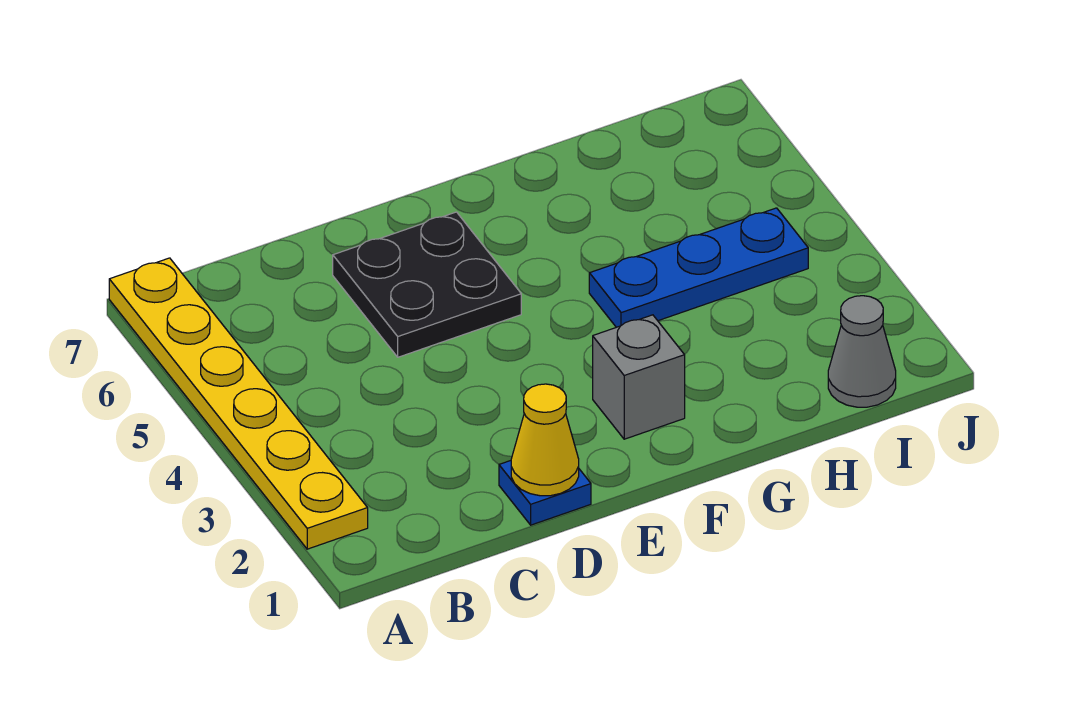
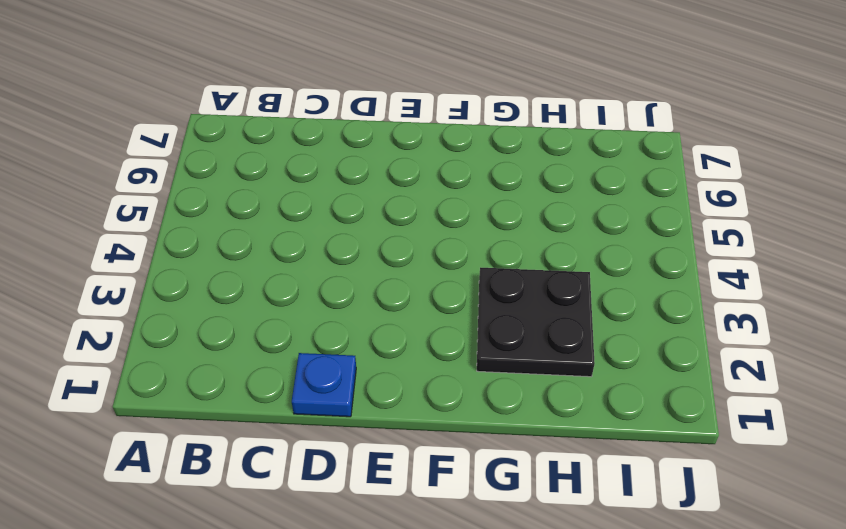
black 2x2 plate [477,268,595,377] -> black 2x2 plate moved to [333,212,521,357]
none -> yellow 1x6 plate [109,258,368,549]
none -> grey 1x1 brick [593,315,685,439]

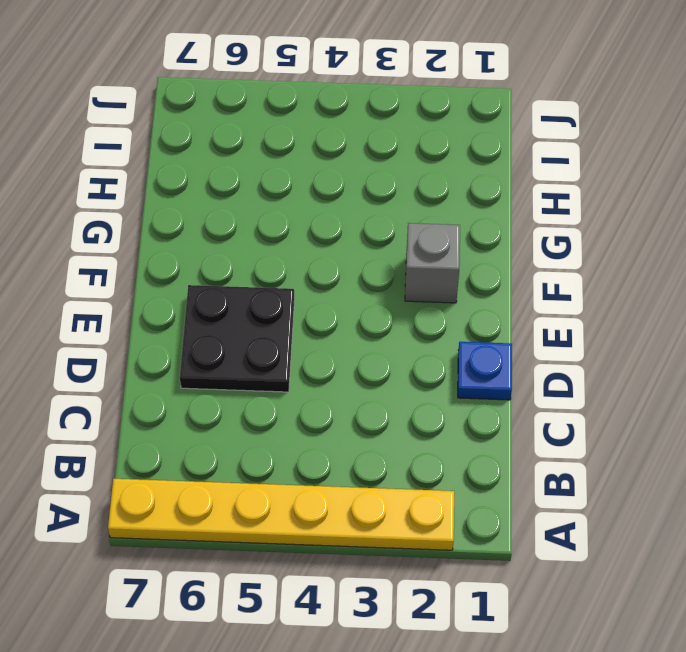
none -> blue 1x3 plate [589,208,808,327]
none -> grey 1x1 cone [828,296,896,407]

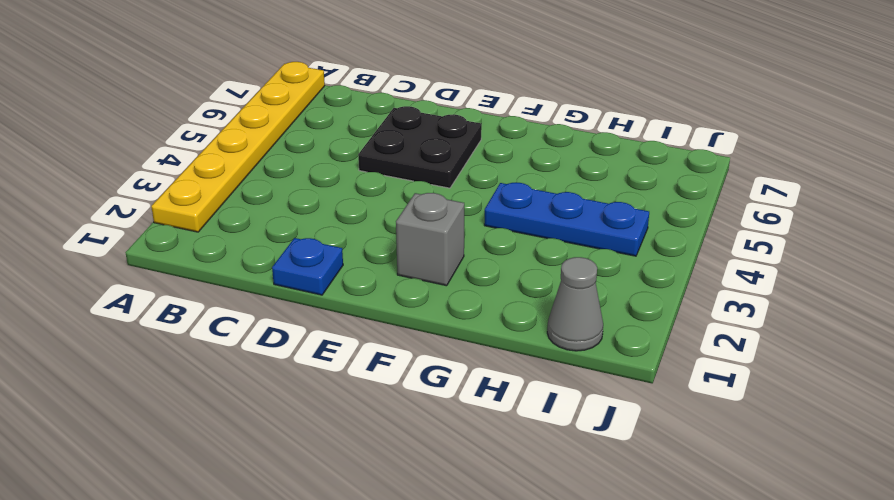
none -> yellow 1x1 cone [511,384,579,496]

